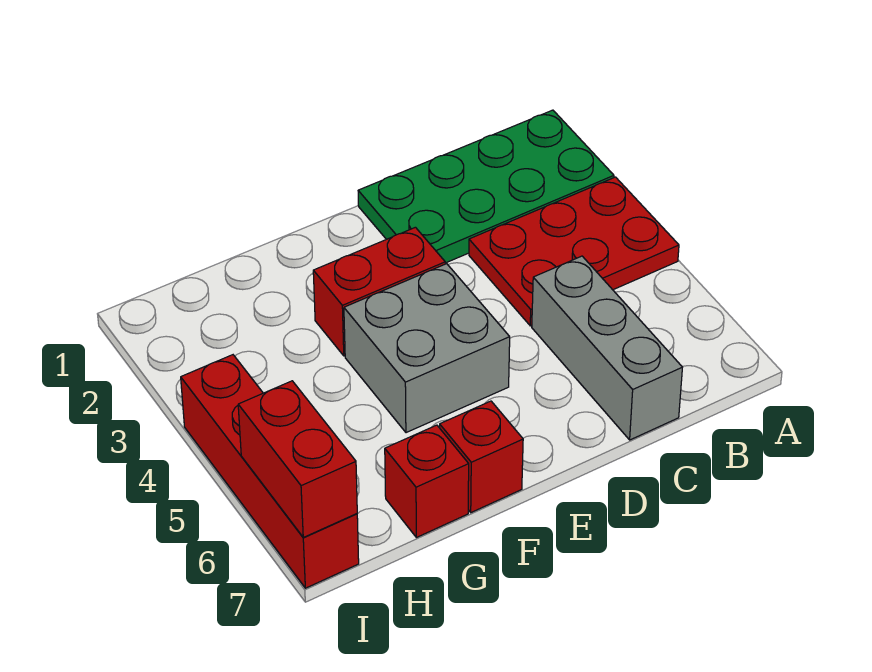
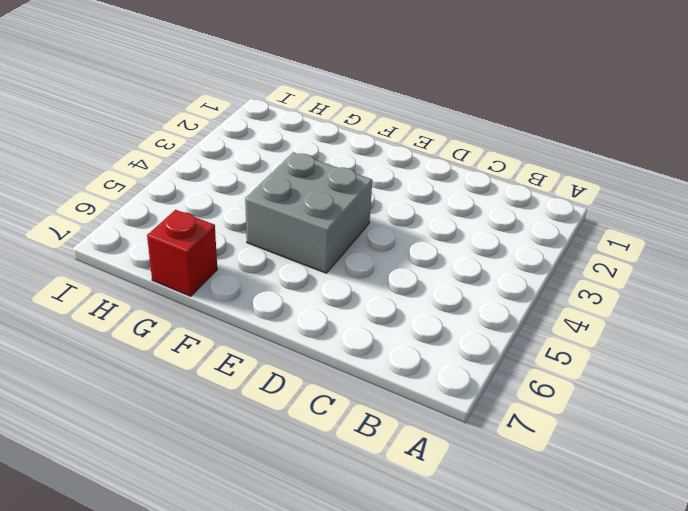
none -> green 2x4 plate [358,110,614,263]
none -> red 2x3 plate [469,177,679,326]

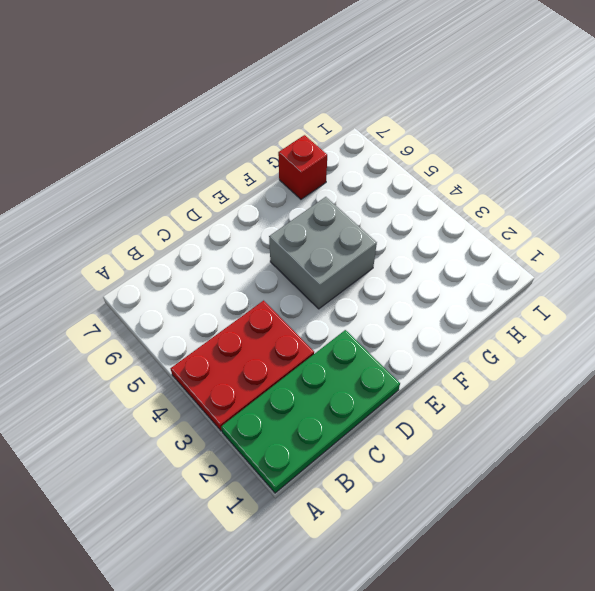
none -> grey 1x3 brick [532,256,682,440]
none -> red 1x2 brick [313,227,445,356]

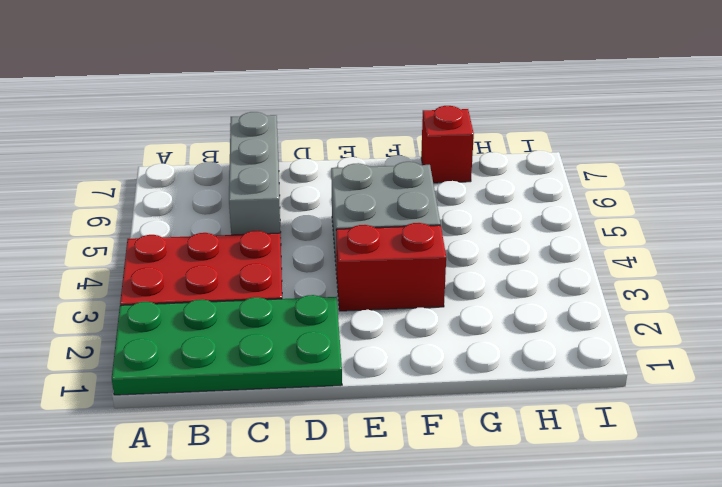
none -> red 1x1 brick [440,401,523,512]
none -> red 1x4 brick [181,355,359,588]

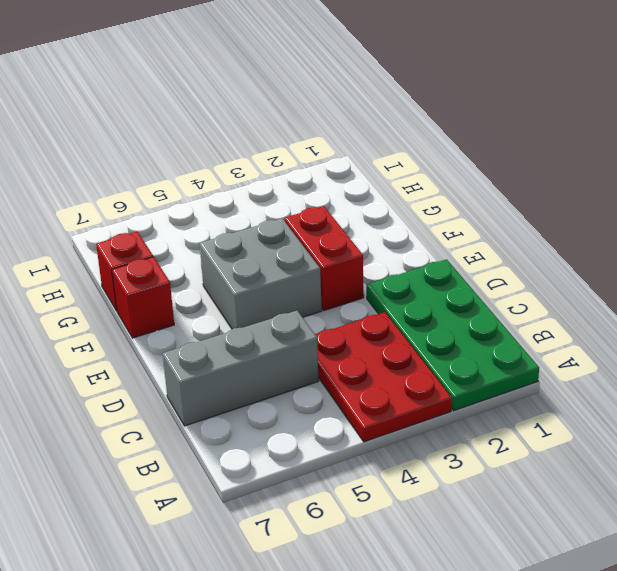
none -> red 1x4 brick [181,355,359,588]
none -> red 1x2 brick [238,381,357,537]

